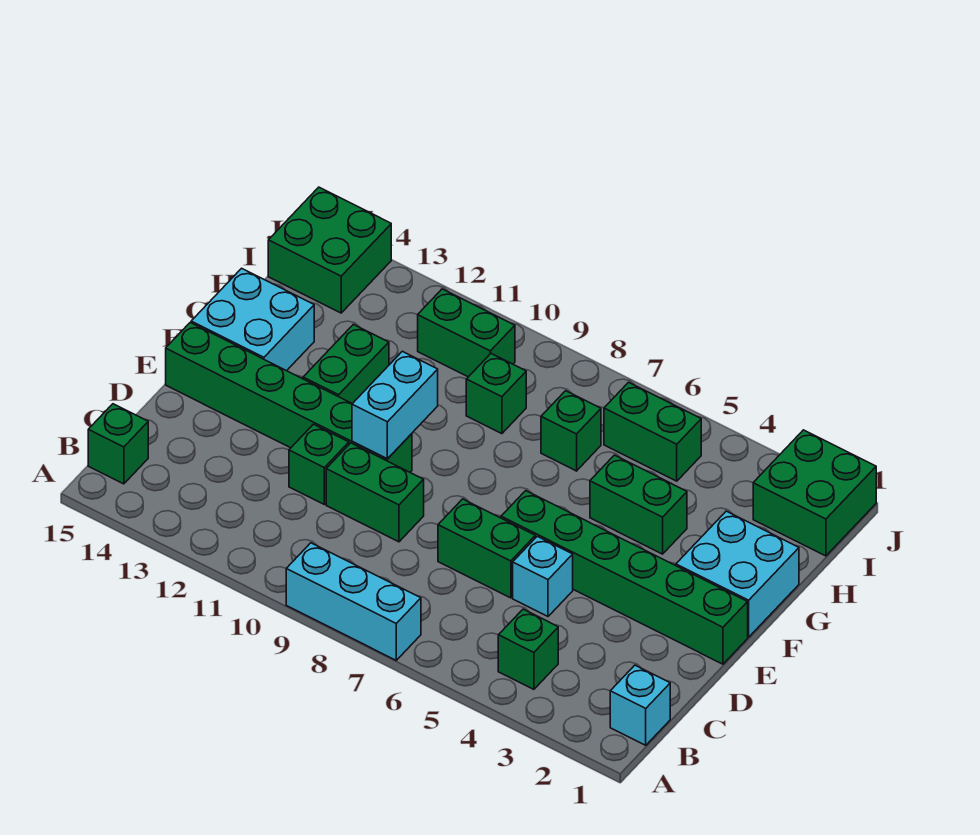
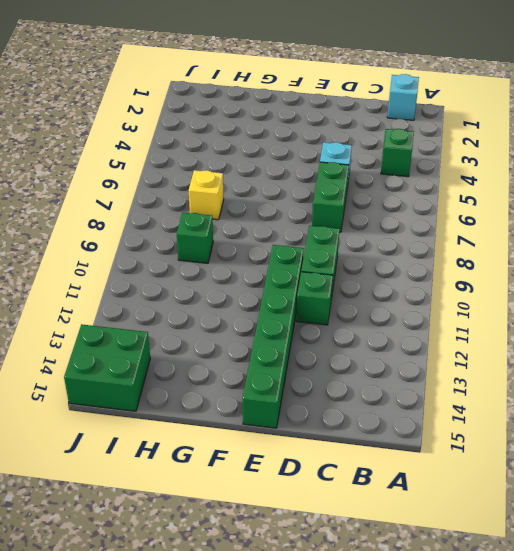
yellow 1x1 brick [189,170,224,220] -> green 1x1 brick [541,391,601,471]
none -> cyan 1x3 brick [286,543,421,660]
none -> green 1x1 brick [88,404,148,484]
none -> green 1x6 brick [501,491,748,664]

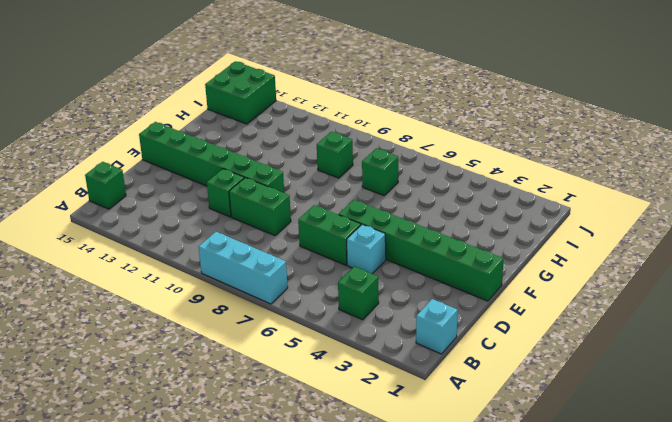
none -> cyan 2x2 brick [676,511,799,637]
none -> green 1x2 brick [303,324,389,404]
none -> cyan 2x2 brick [191,268,314,371]

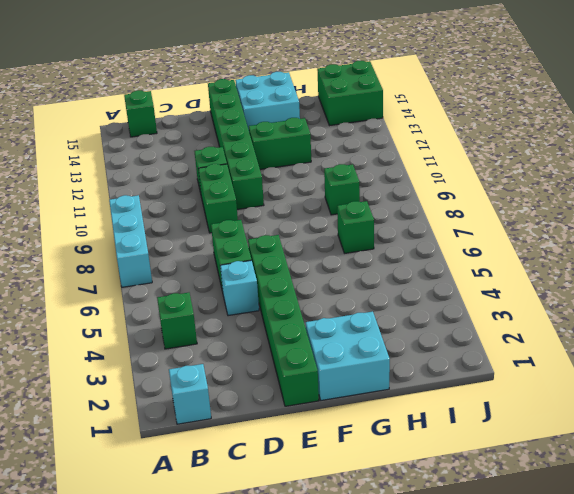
none -> green 1x2 brick [590,455,687,554]
none -> green 2x2 brick [753,430,876,556]
none -> green 1x2 brick [604,382,701,481]

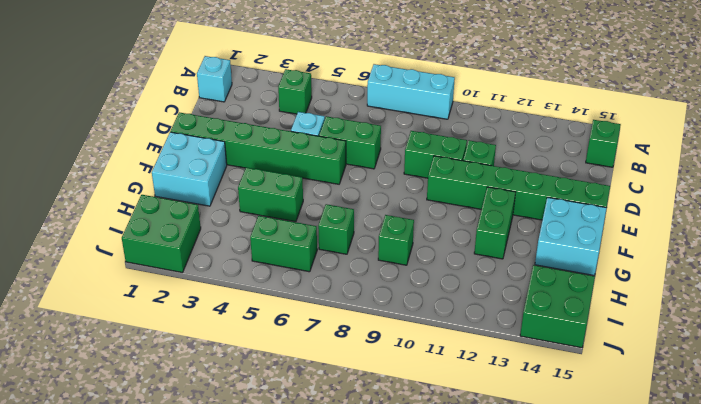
none -> green 1x2 brick [418,289,515,377]
none -> cyan 1x2 brick [352,351,438,459]

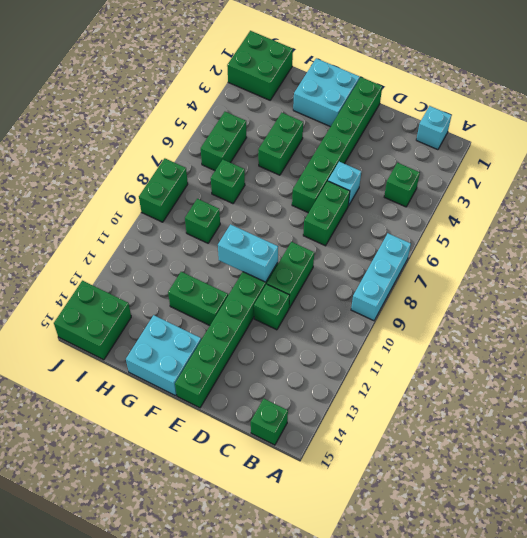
green 1x2 brick [139,158,188,222] -> green 1x2 brick moved to [418,289,515,377]

